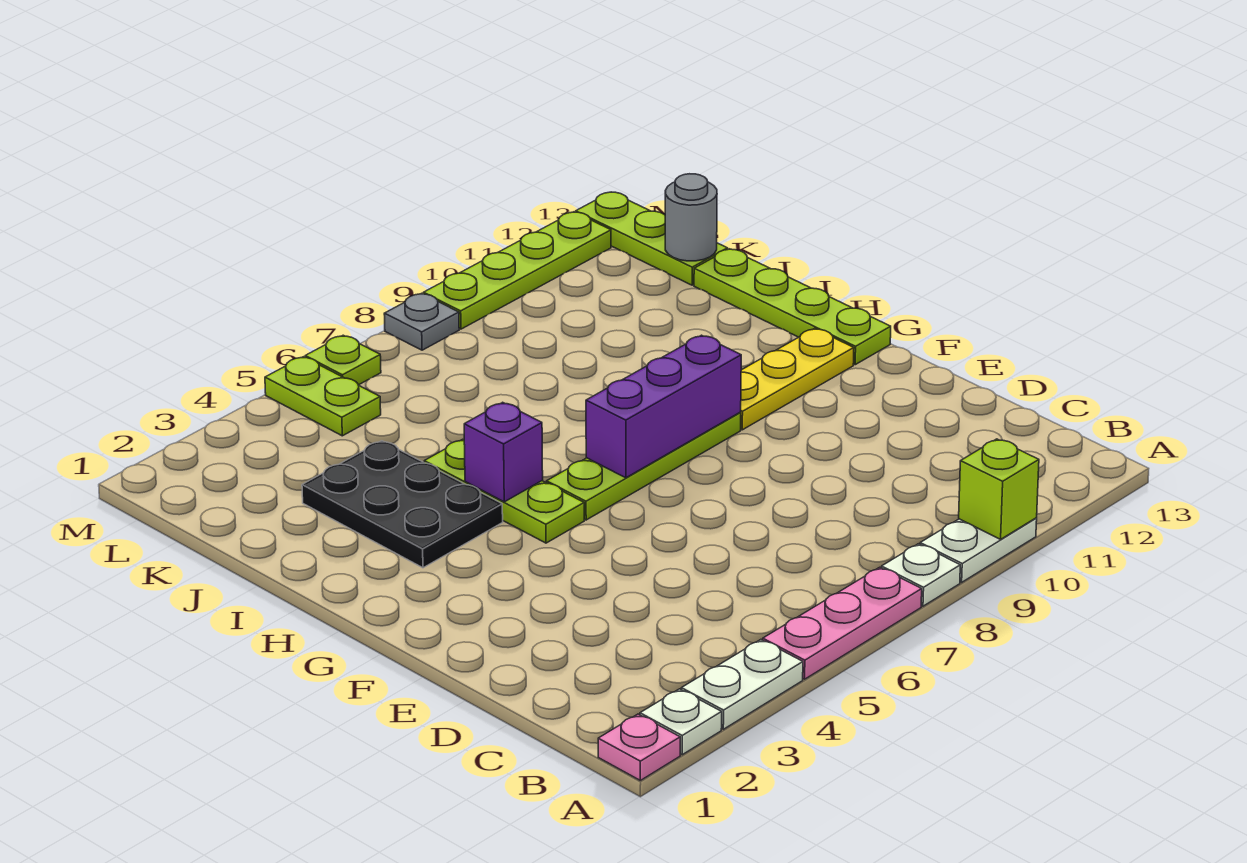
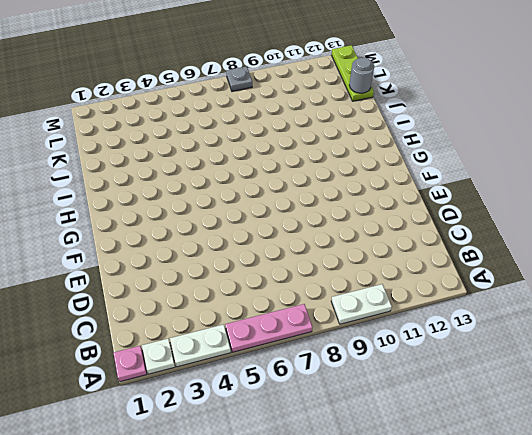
none -> white 1x1 plate [881,544,960,606]
none -> lime 1x3 plate [424,439,584,543]
none -> lime 1x4 plate [546,413,741,520]

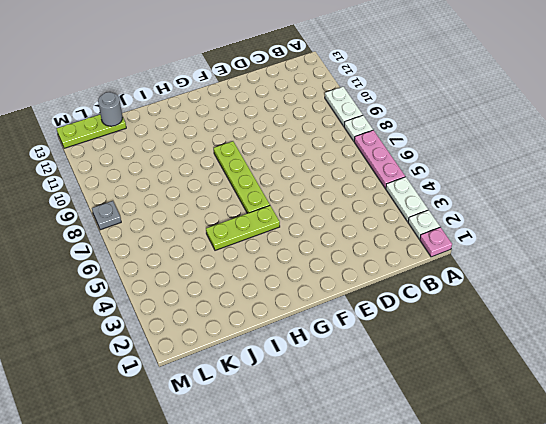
none -> yellow 1x3 plate [740,329,854,430]
none -> lime 1x4 plate [694,249,891,365]
none -> black 2x3 plate [302,441,503,568]

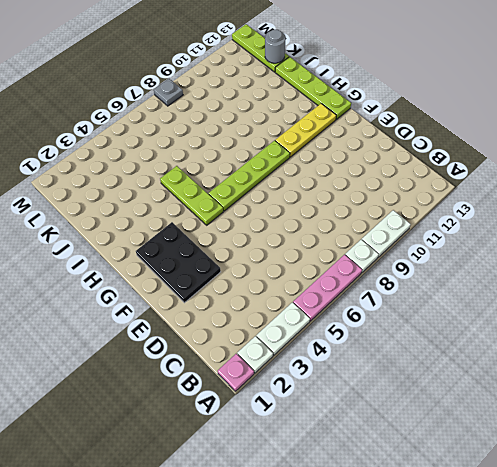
black 2x3 plate [136,222,221,303] -> black 2x3 plate moved to [302,441,503,568]
none -> lime 1x2 plate [265,357,381,436]
none -> lime 1x1 plate [305,335,381,385]
none -> lime 1x4 plate [423,212,611,329]

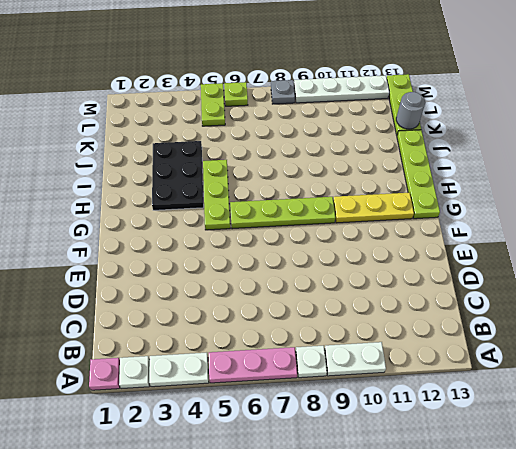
white 1x4 plate [294,76,389,103] -> lime 1x4 plate [423,212,611,329]
none -> lime 1x1 brick [959,439,1039,539]
none -> purple 1x3 brick [586,335,741,478]
none -> purple 1x1 brick [464,402,543,502]

